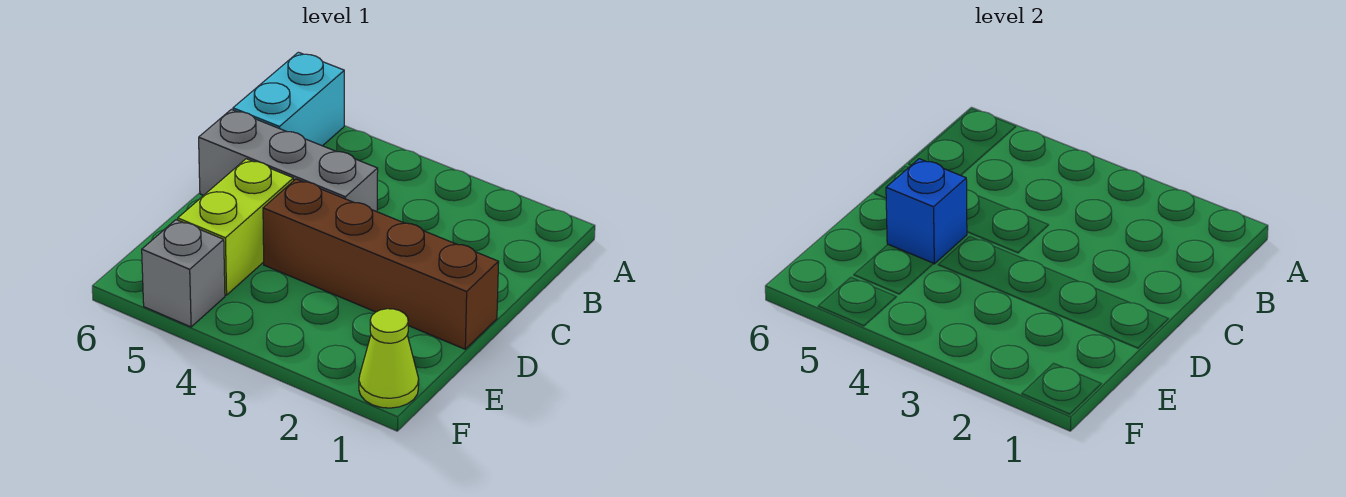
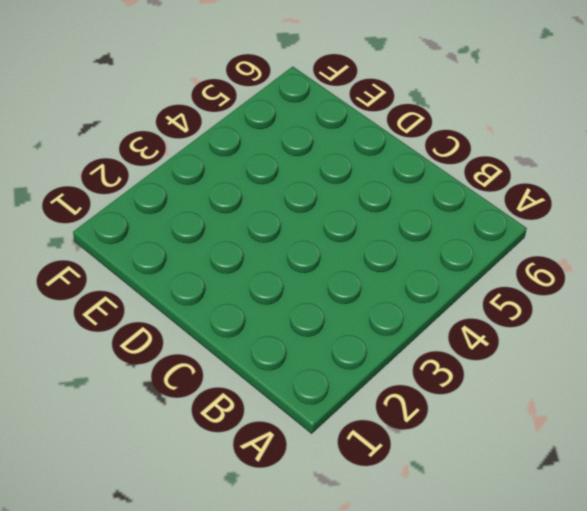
none -> cyan 1x2 brick [233,52,344,146]
none -> grey 1x3 brick [199,109,378,212]

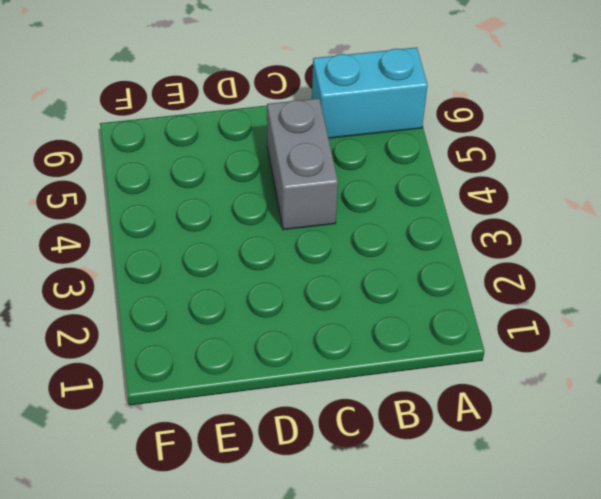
grey 1x2 brick [267,98,338,230] -> grey 1x3 brick [199,109,378,212]
none -> brown 1x4 brick [263,179,499,349]
none -> lime 1x2 brick [178,159,294,295]

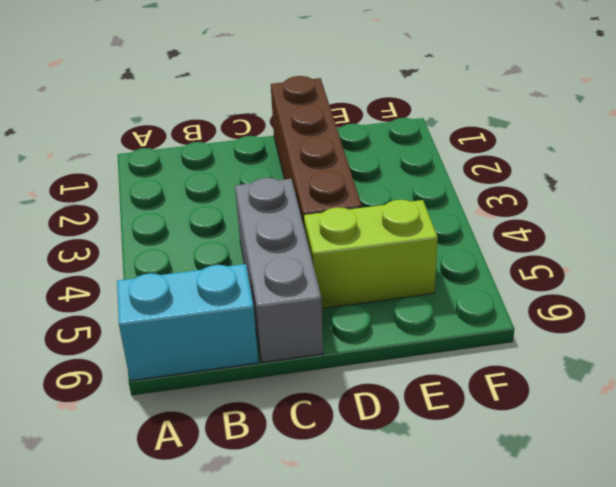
none -> lime 1x1 cone [359,309,419,408]
none -> grey 1x1 brick [142,220,225,327]

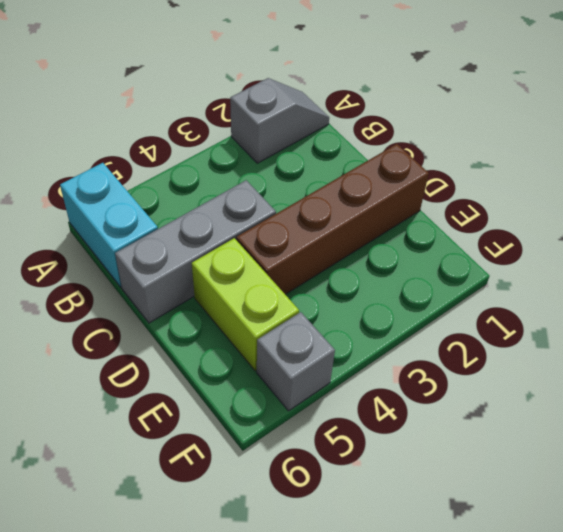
grey 1x2 slope [230,78,329,163] -> none
none -> lime 1x1 cone [359,309,419,408]
none -> blue 1x1 brick [886,159,967,264]

